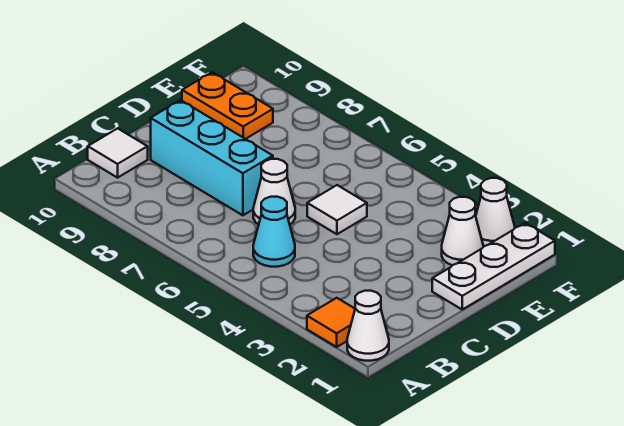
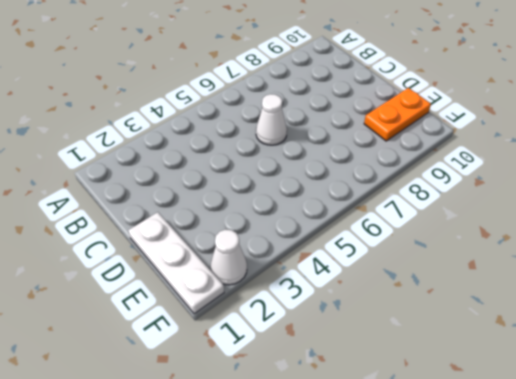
none -> white 1x1 cone [347,291,389,361]
none -> orange 1x1 tile [307,298,355,347]

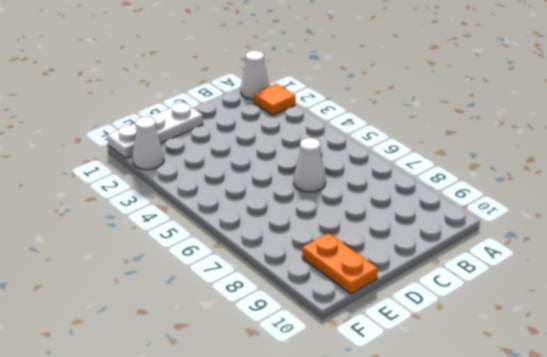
none -> cyan 1x1 cone [253,197,295,267]
none -> white 1x1 tile [88,128,148,178]

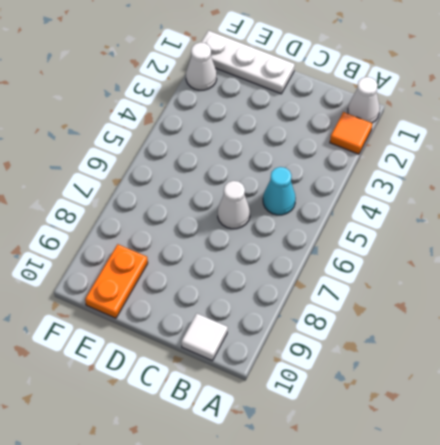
none -> cyan 1x3 brick [151,100,273,215]
none -> white 1x1 tile [307,185,367,234]

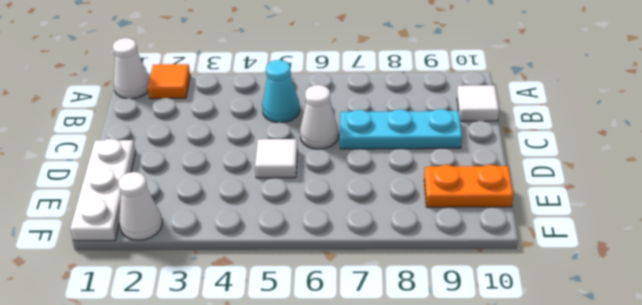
cyan 1x3 plate [340,109,462,149] -> cyan 1x3 brick [151,100,273,215]
none -> white 1x1 cone [442,197,483,265]

